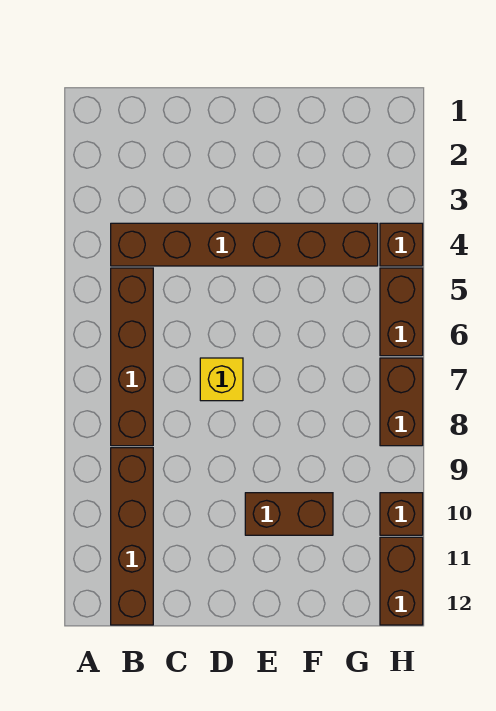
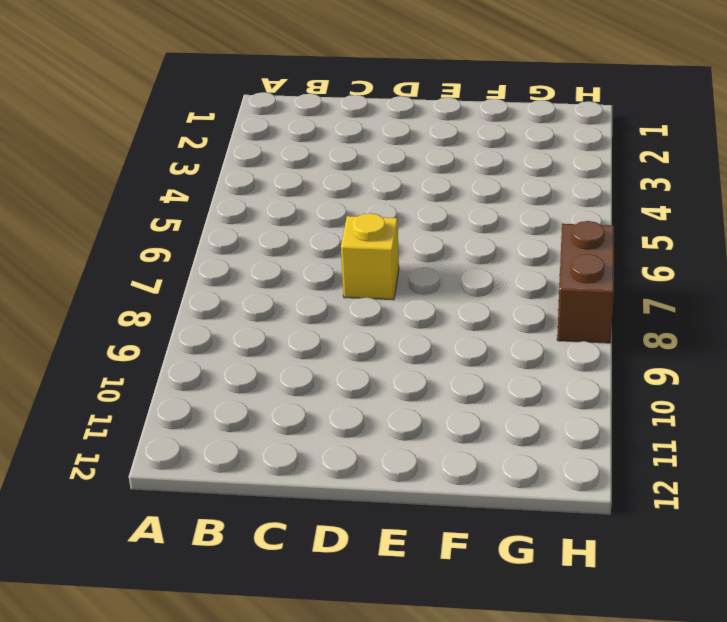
none -> brown 1x6 brick [111,223,378,266]
none -> brown 1x4 brick [111,268,153,446]

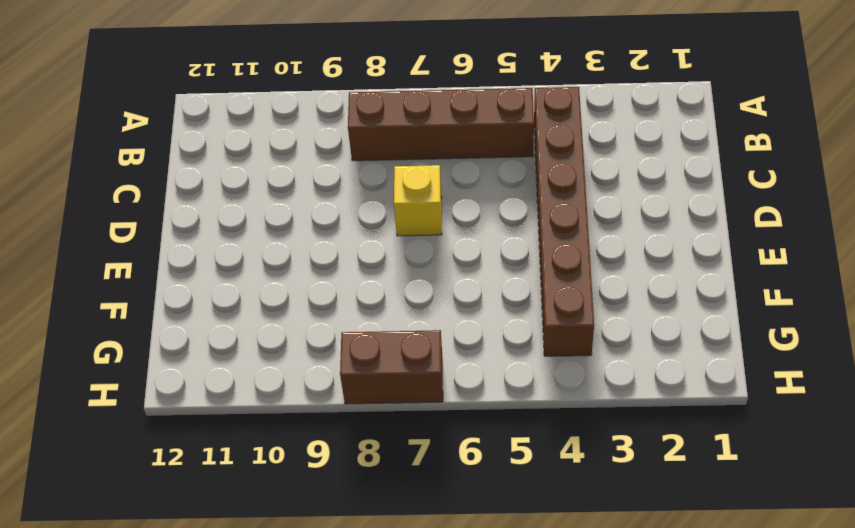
none -> brown 1x4 brick [111,448,153,625]
none -> brown 1x2 brick [245,493,333,535]

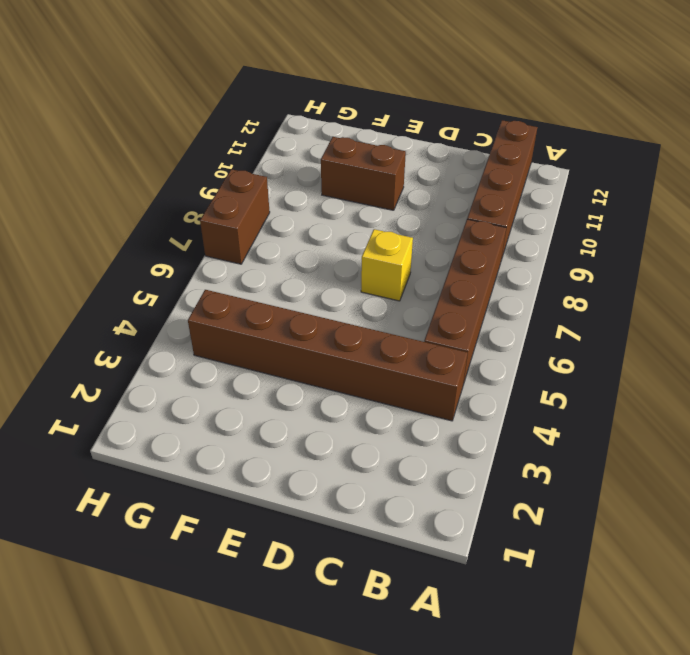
none -> brown 1x1 brick [380,223,423,266]
none -> brown 1x2 brick [380,268,423,356]

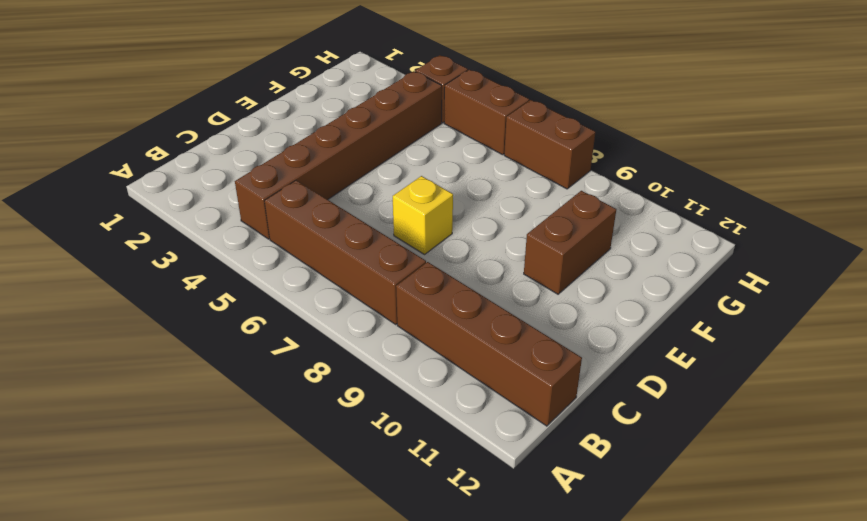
none -> brown 1x1 brick [380,493,423,535]
none -> brown 1x2 brick [380,537,423,625]

